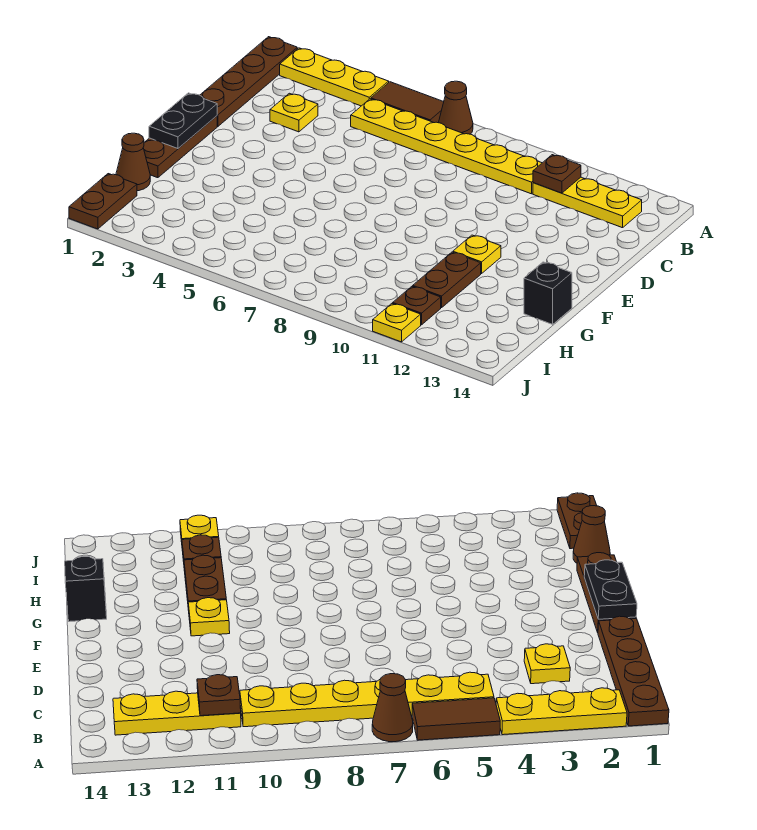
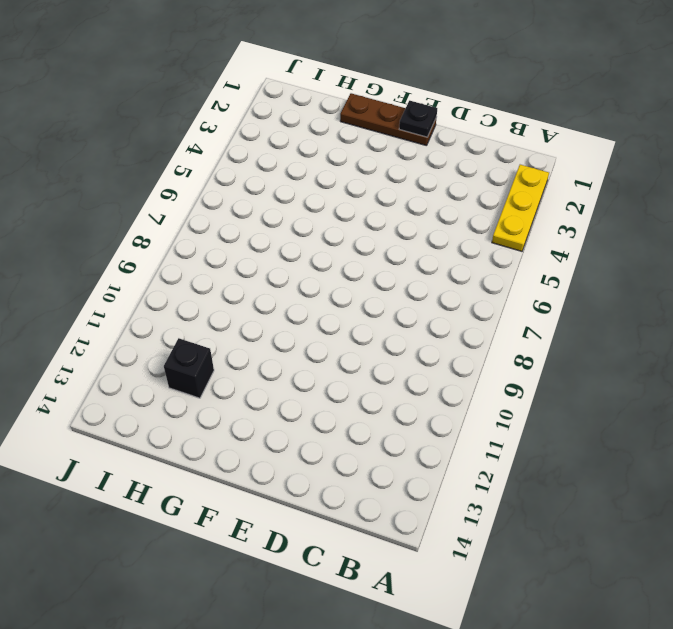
black 1x1 plate [399,101,437,137] -> black 1x2 plate [149,93,217,149]
black 1x1 brick [164,338,214,398] -> black 1x1 brick moved to [524,262,572,324]
none -> brown 1x4 plate [200,37,297,126]
none -> brown 1x2 tile [371,82,444,123]
none -> brown 1x1 cone [439,81,473,134]

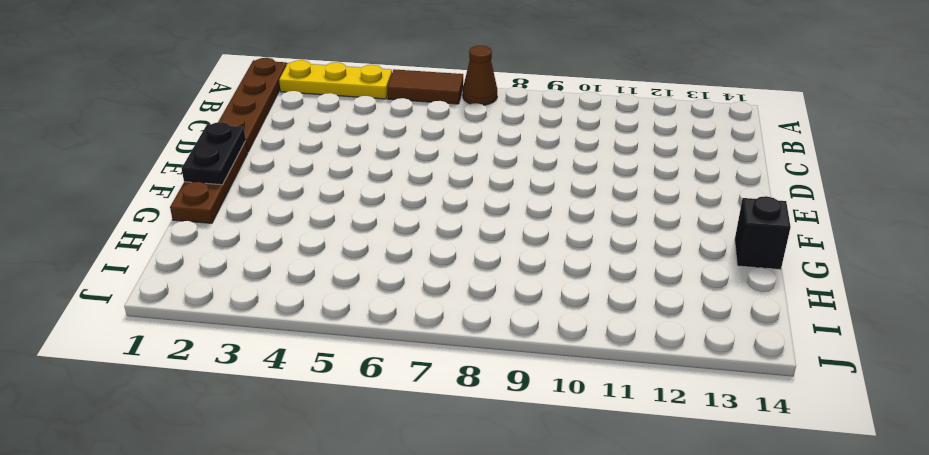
none -> yellow 1x6 plate [351,99,542,194]
none -> yellow 1x3 plate [533,177,642,228]
none -> yellow 1x1 plate [270,93,318,132]

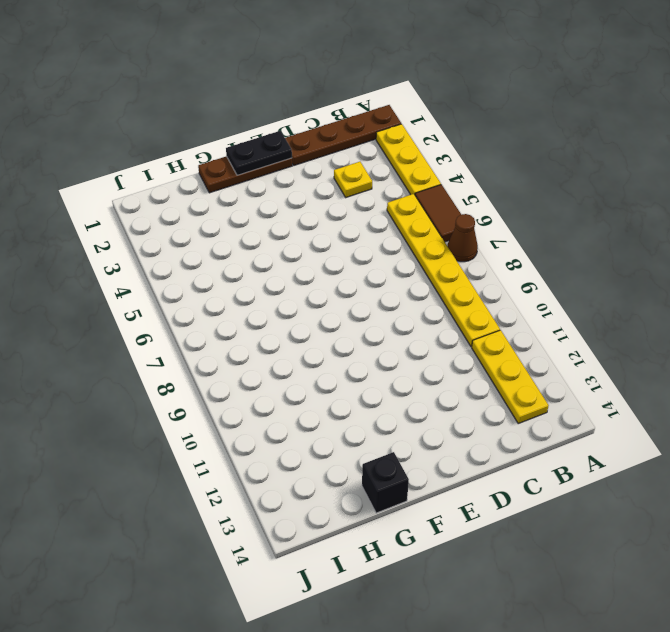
none -> yellow 1x1 plate [453,235,501,273]
none -> brown 1x2 plate [413,252,481,308]
none -> brown 1x1 cone [116,133,150,191]

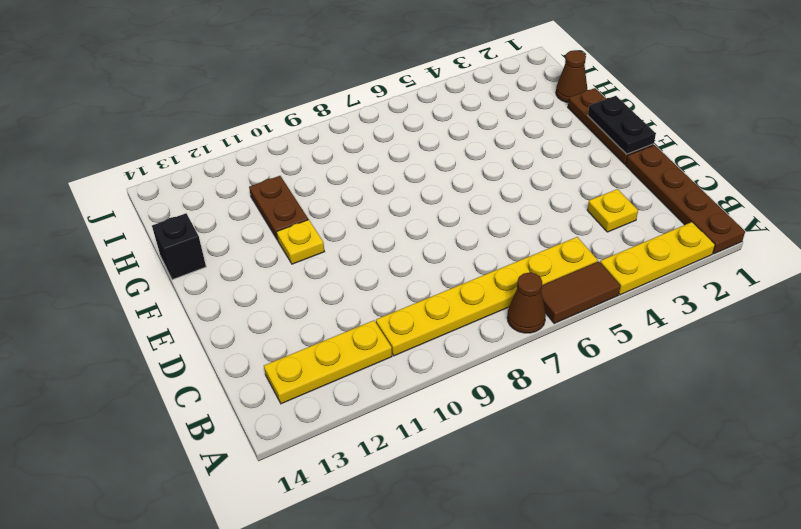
none -> brown 1x2 plate [69,174,137,229]
none -> brown 1x1 plate [393,286,441,325]
none -> yellow 1x1 plate [373,304,421,342]

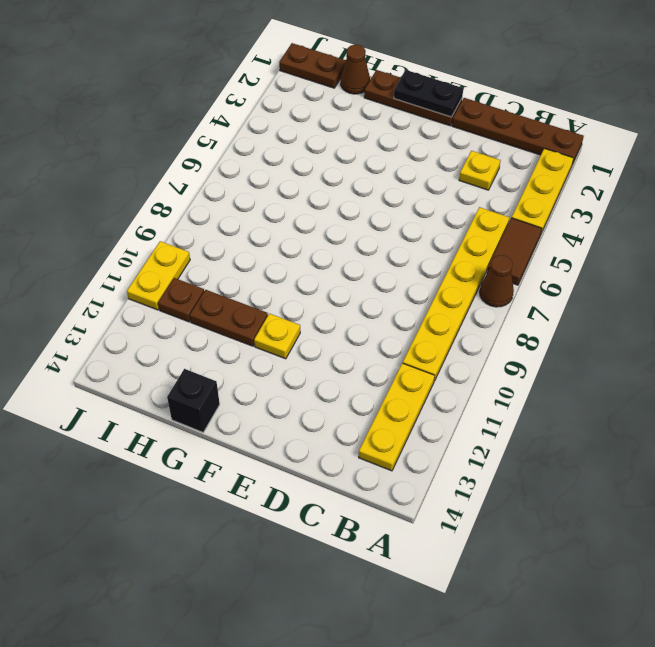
yellow 1x2 plate [127,241,190,310] -> yellow 1x1 plate [373,304,421,342]
none -> brown 1x1 plate [533,155,581,193]

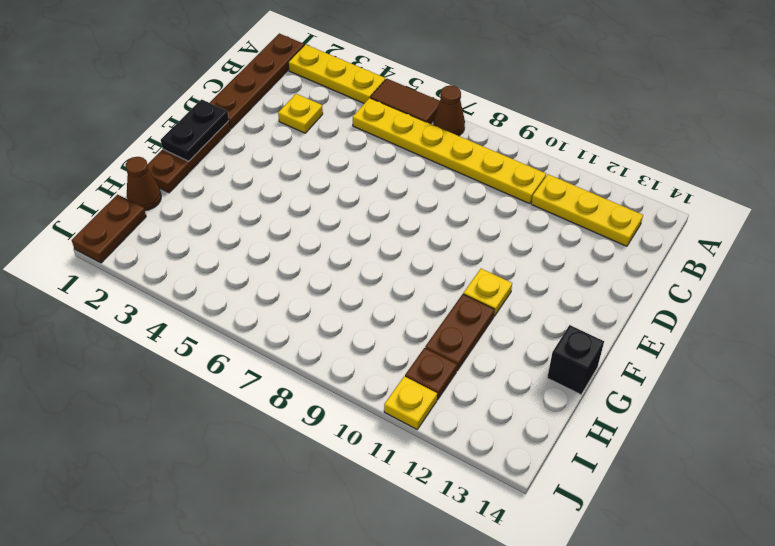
none -> brown 1x1 plate [533,155,581,193]

